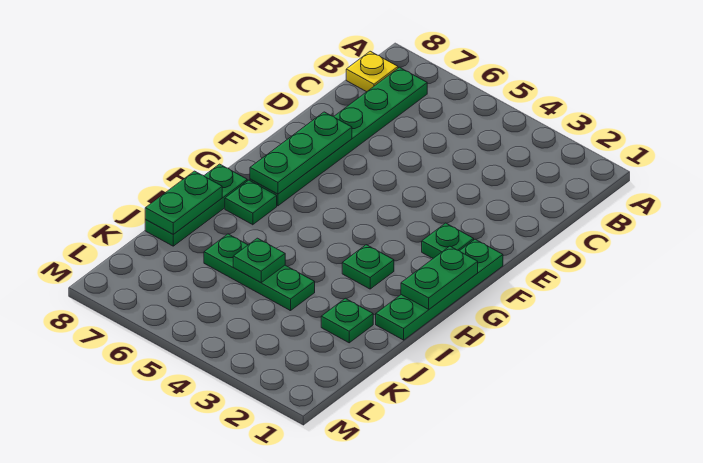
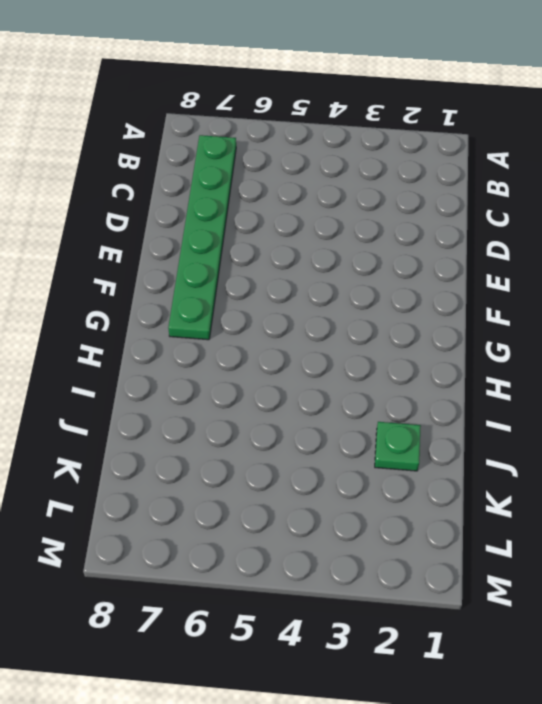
none -> yellow 1x1 plate [346,51,398,92]
none -> green 1x4 plate [376,239,503,340]
none -> green 1x1 plate [422,223,474,258]

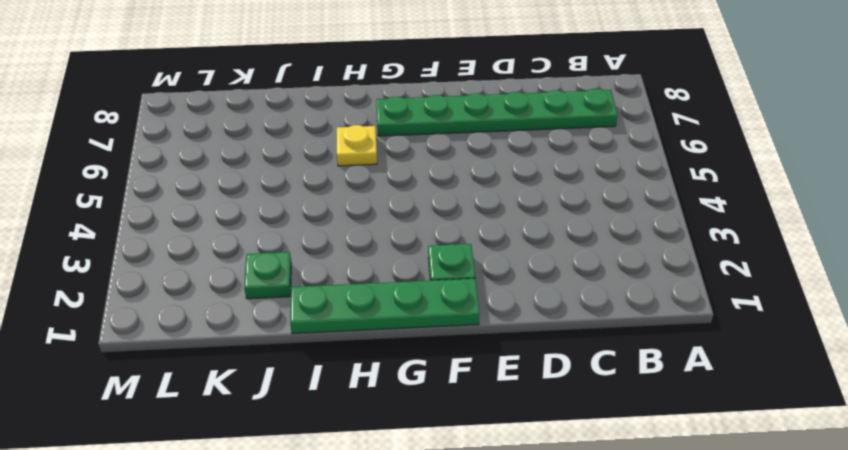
yellow 1x1 plate [337,125,377,166] -> yellow 1x1 plate moved to [346,51,398,92]
none -> green 1x1 plate [342,245,394,289]
none -> green 1x1 plate [225,180,277,225]
none -> green 1x3 plate [145,164,247,246]

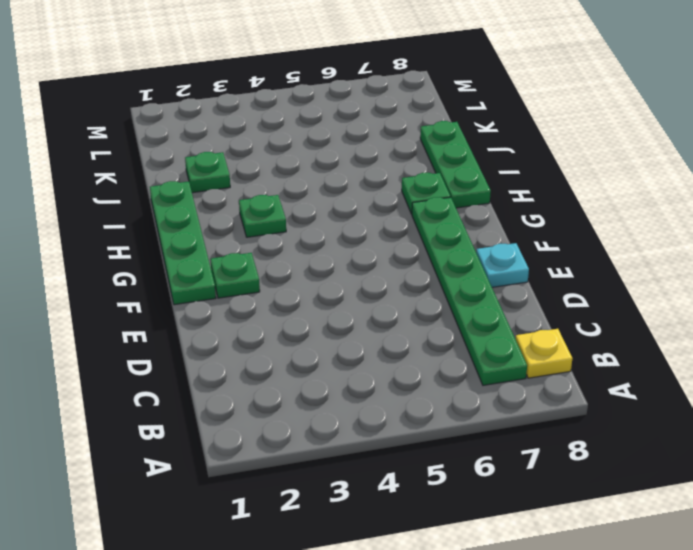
cyan 1x1 plate [476,243,529,287] -> none
none -> green 1x3 plate [204,234,315,311]
none -> green 1x3 plate [250,112,352,194]
none -> green 1x2 plate [401,246,478,309]

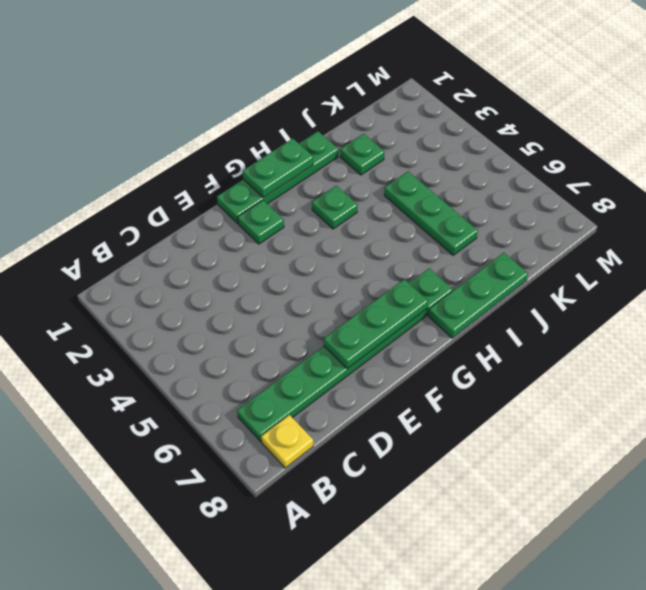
none -> green 1x2 plate [145,171,222,234]
none -> green 1x1 plate [233,238,285,283]

